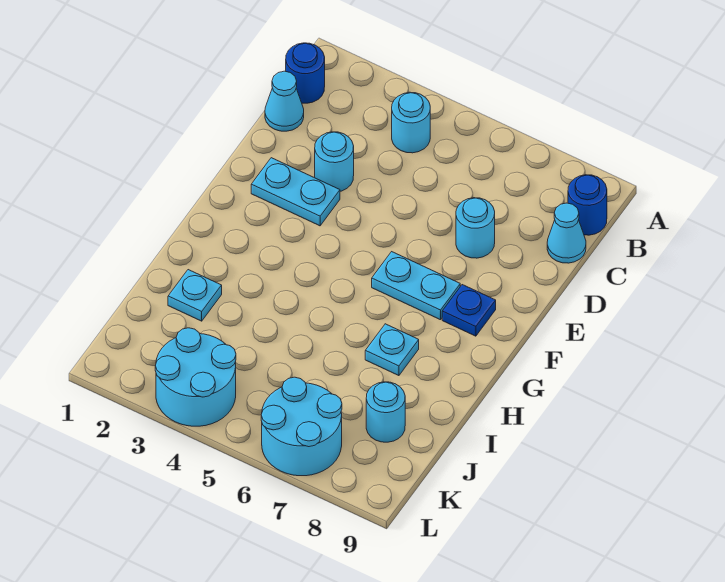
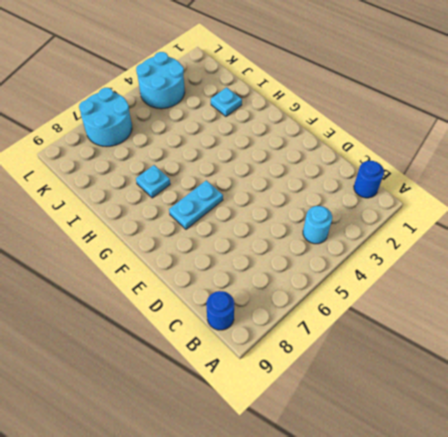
none -> cyan 1x1 cone [265,71,304,131]
none -> cyan 1x1 cone [547,203,586,263]
none -> cyan 1x1 round brick [315,132,354,191]

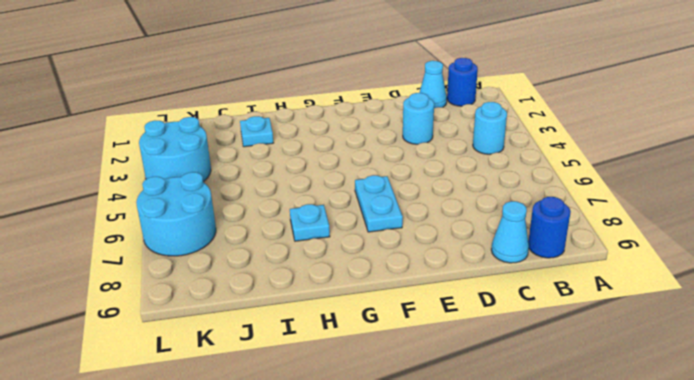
none -> cyan 1x1 round brick [456,198,495,258]
none -> cyan 1x2 plate [251,158,340,226]
none -> blue 1x1 plate [442,285,496,336]

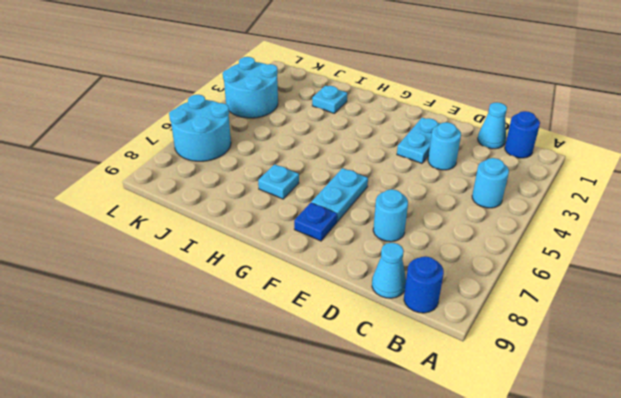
none -> cyan 1x1 round brick [366,382,405,442]

